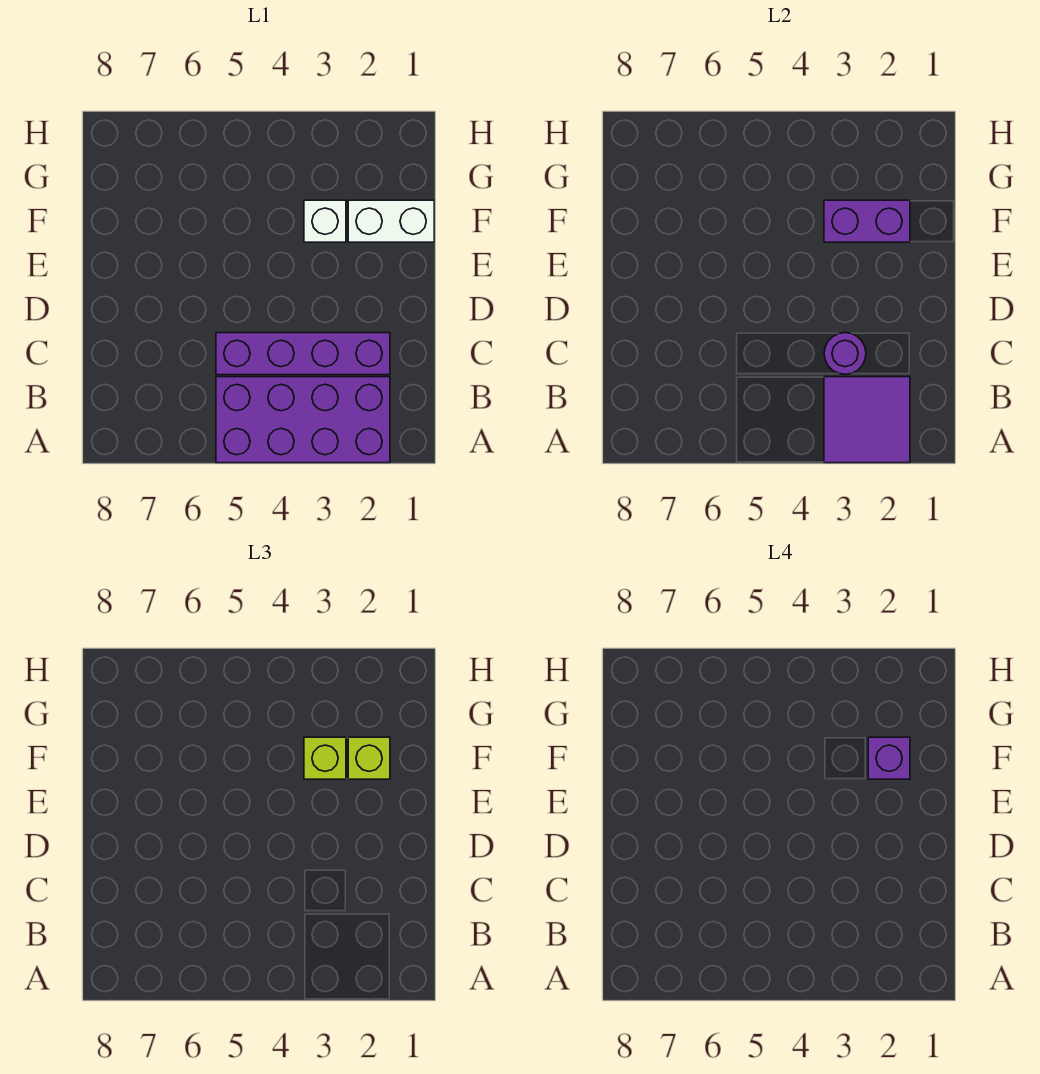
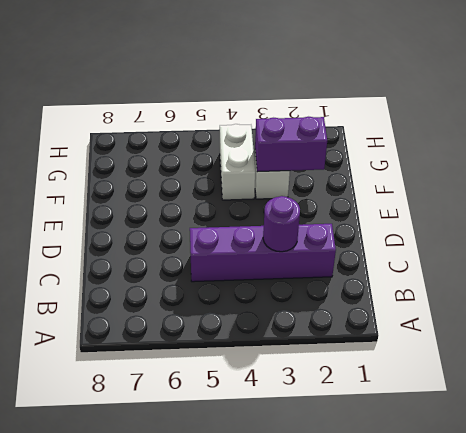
white 1x2 brick [220,124,255,200] -> white 1x2 brick turned to [348,200,434,242]
none -> purple 2x4 brick [216,377,390,463]
none -> purple 2x2 tile [824,377,910,463]

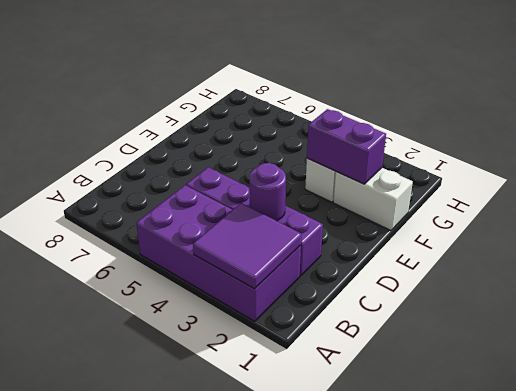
none -> lime 1x1 brick [348,737,390,779]
none -> lime 1x1 brick [304,737,346,779]

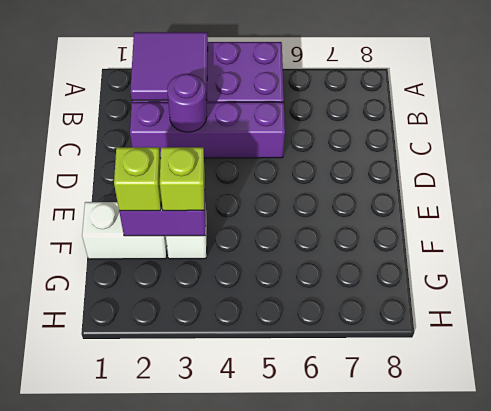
none -> purple 1x1 brick [868,737,910,779]

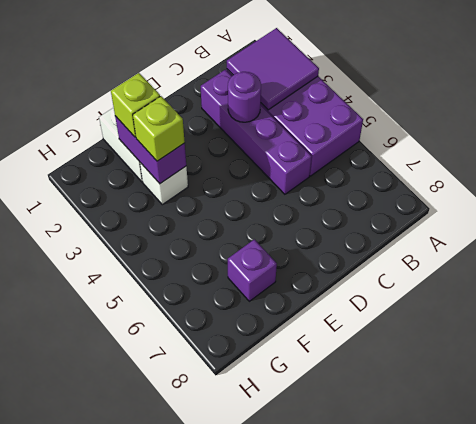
purple 1x1 brick [228,239,277,301] -> purple 1x1 brick moved to [868,737,910,779]

